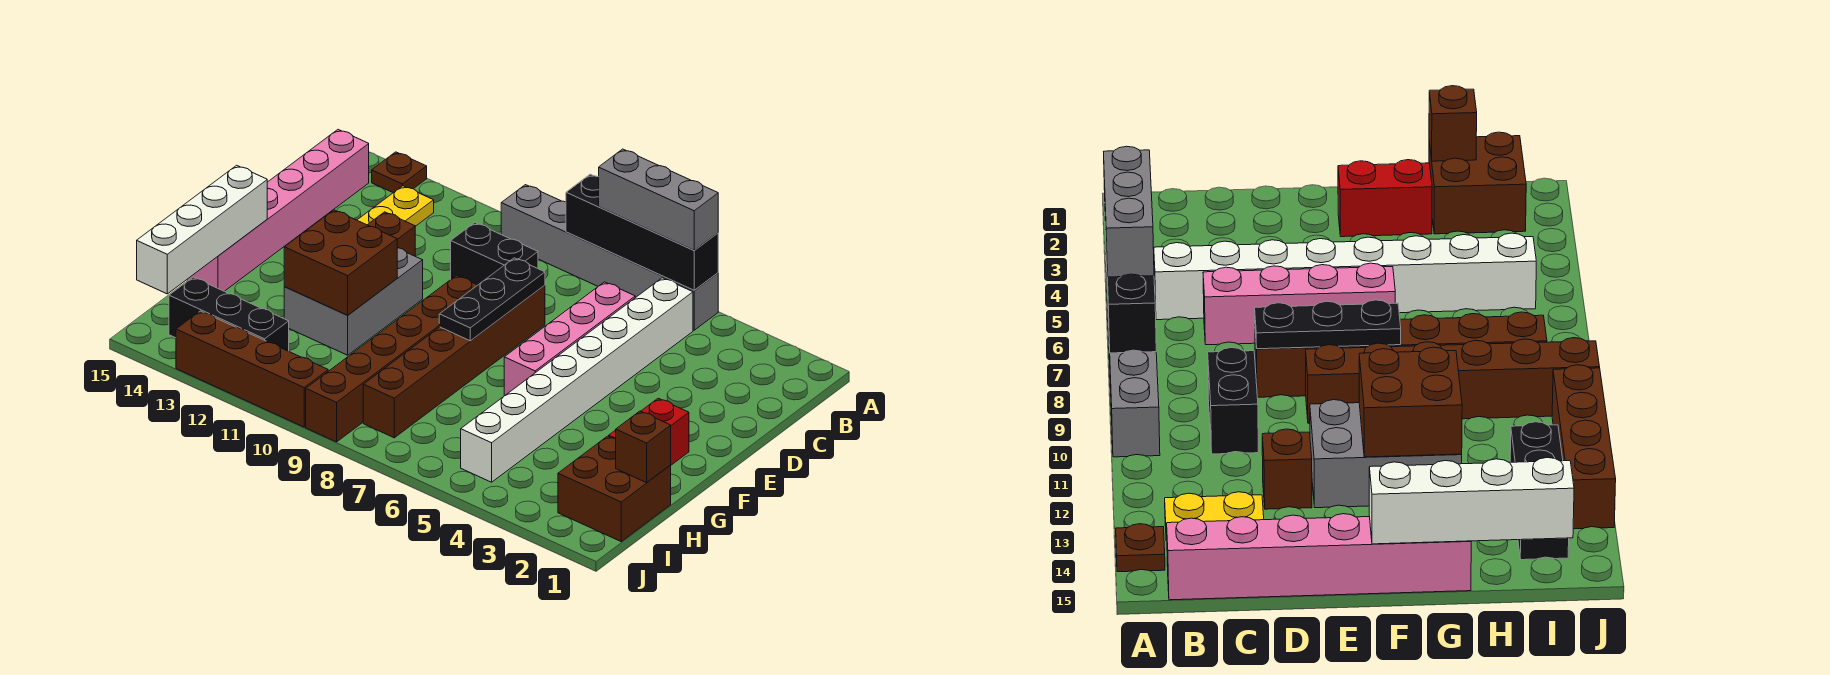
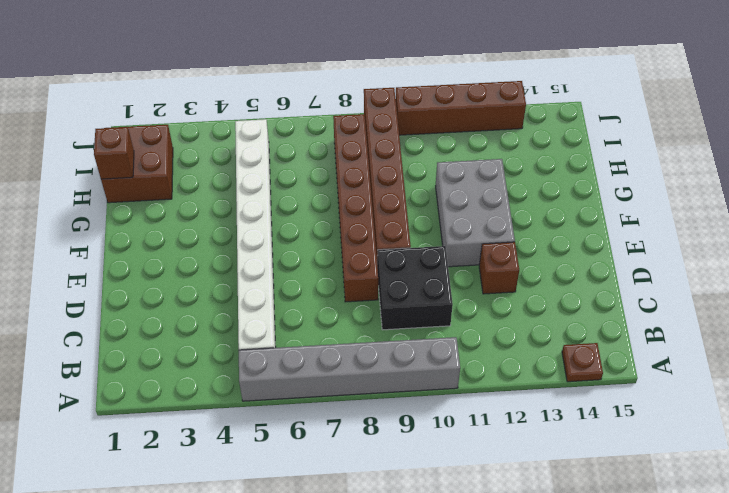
black 2x2 brick [377,246,453,330] -> black 1x2 brick [451,223,538,285]
none -> yellow 1x2 plate [357,186,434,226]
none -> pink 1x6 brick [187,130,369,291]
none -> pink 1x4 brick [504,282,635,396]

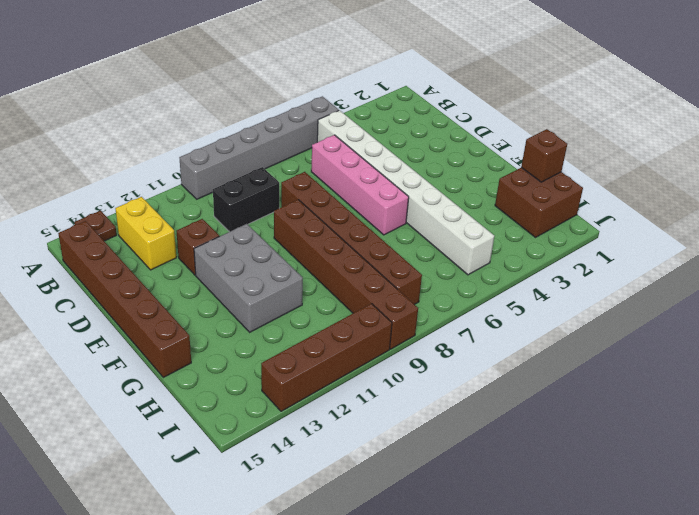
yellow 1x2 brick [115,197,176,270] -> yellow 1x2 plate [357,186,434,226]
brown 1x6 brick [58,221,191,377] -> pink 1x6 brick [187,130,369,291]
none -> red 1x2 brick [609,398,689,465]
none -> black 1x3 brick [169,277,289,351]
none -> black 1x4 brick [566,174,718,290]

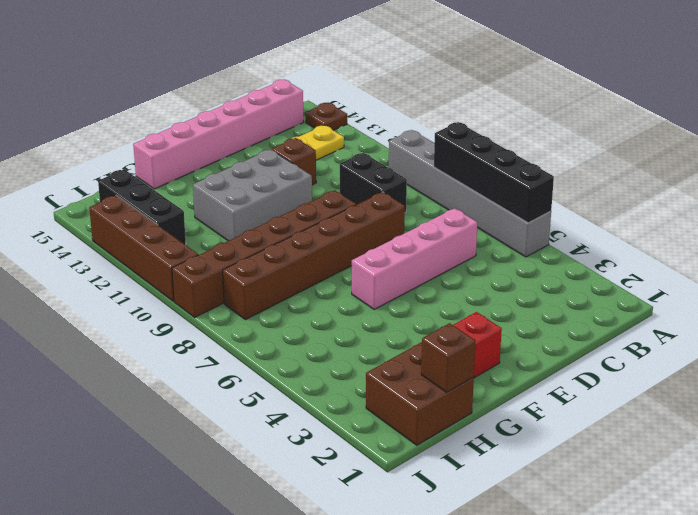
none -> white 1x8 brick [461,278,693,482]
none -> black 1x3 plate [439,258,545,341]
none -> brown 2x2 brick [284,210,397,315]

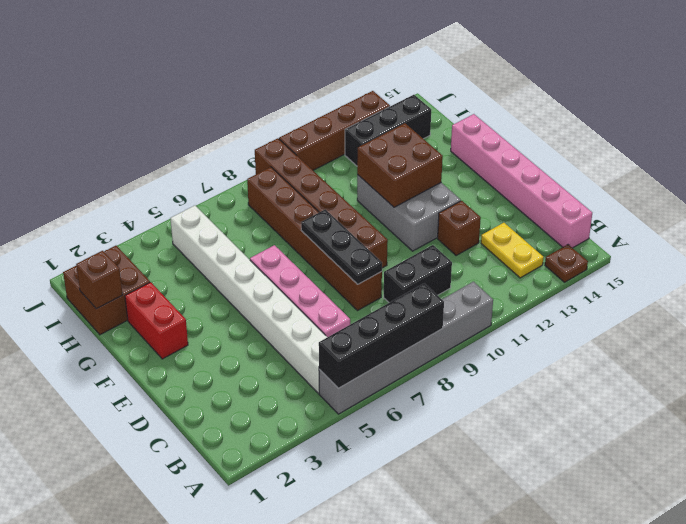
none -> white 1x4 brick [137,165,267,294]
none -> grey 1x3 brick [599,149,718,250]

